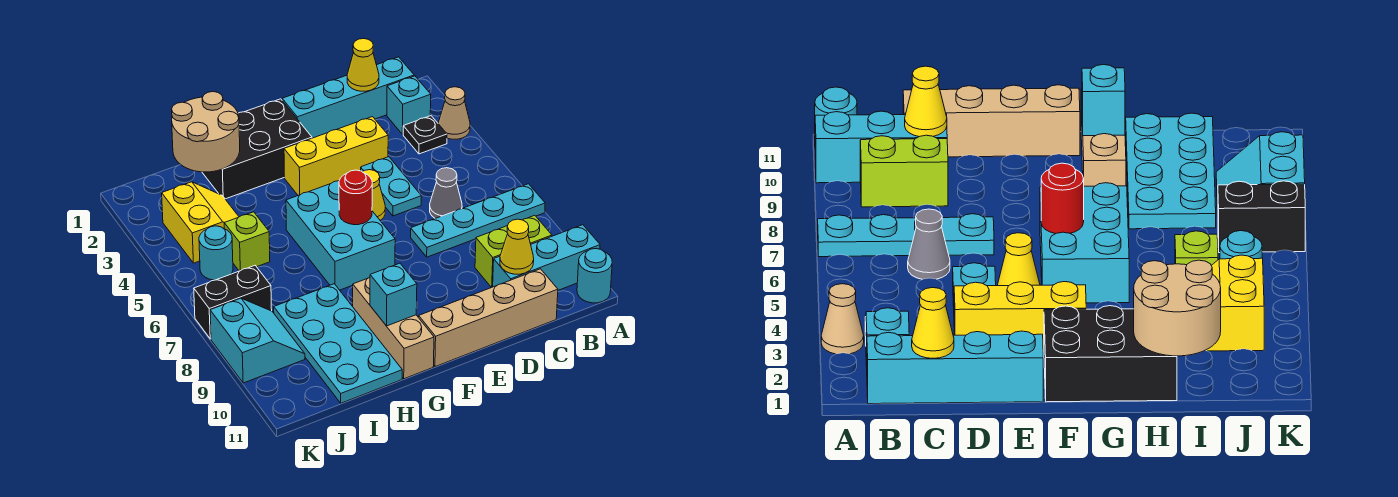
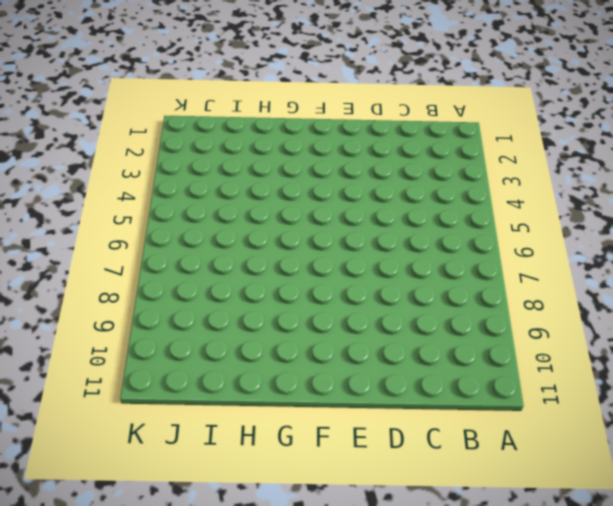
none -> tan 1x1 cone [438,87,470,139]
none -> cyan 1x4 plate [411,184,545,257]
none -> cyan 1x3 brick [493,225,600,290]

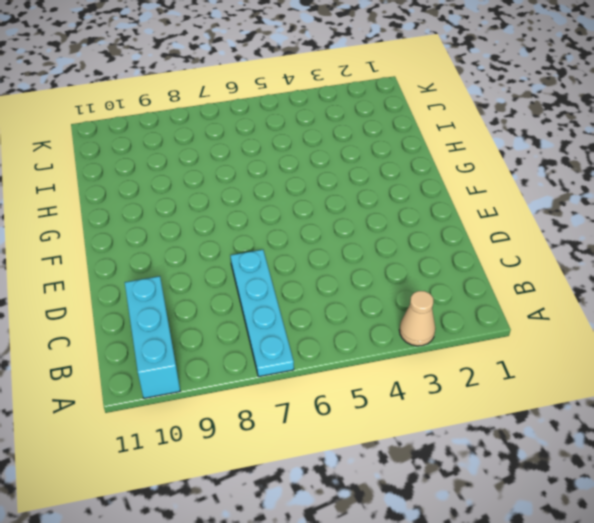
none -> cyan 1x1 round brick [577,249,612,303]
none -> cyan 1x4 brick [282,57,414,138]
none -> cyan 1x1 brick [387,76,431,134]

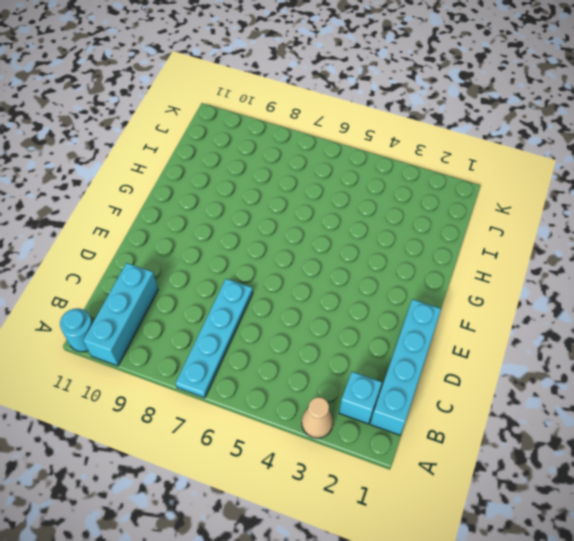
none -> black 1x1 plate [403,116,447,154]
none -> lime 1x2 brick [475,215,552,287]
none -> grey 1x1 cone [430,168,462,218]

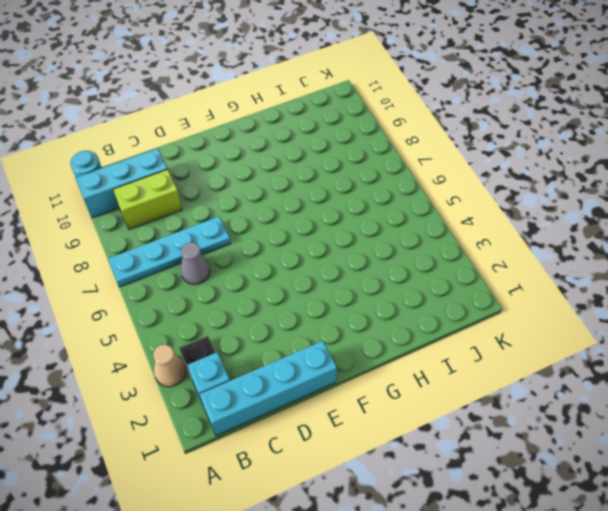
none -> tan 1x4 brick [418,269,558,367]
none -> yellow 1x3 brick [284,117,388,195]
none -> cyan 1x2 plate [361,157,421,216]

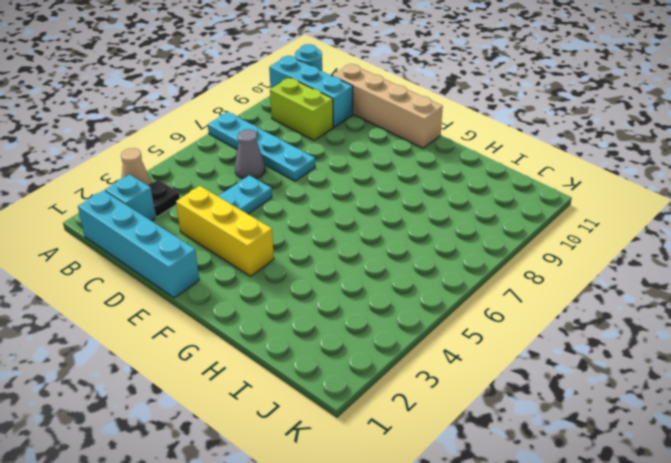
none -> yellow 1x1 cone [363,170,385,220]
none -> black 2x3 brick [202,99,312,199]
none -> cyan 2x3 brick [286,181,395,290]

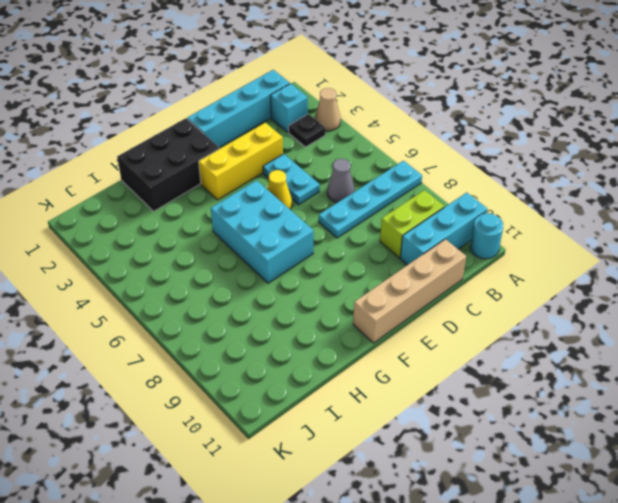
none -> tan 1x3 brick [353,278,434,379]
none -> cyan 2x4 plate [274,284,402,403]
none -> yellow 2x2 slope [162,182,239,263]

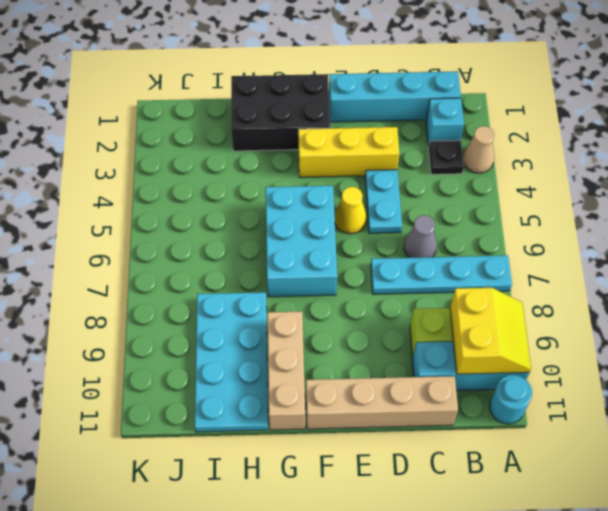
yellow 2x2 slope [450,288,531,374] -> yellow 2x2 slope moved to [162,182,239,263]
none -> lime 1x1 brick [224,212,270,271]
none -> cyan 1x1 round brick [199,226,233,280]
none -> black 1x2 brick [194,266,272,339]

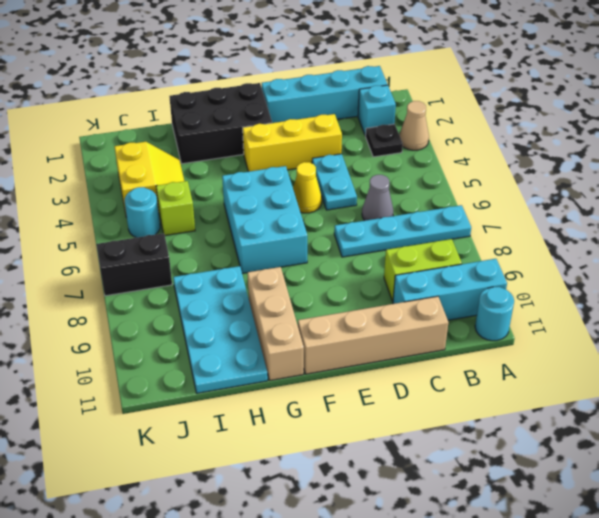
none -> cyan 2x2 slope [210,298,305,383]
none -> yellow 1x1 cone [347,39,379,91]
none -> yellow 1x1 cone [500,219,534,274]

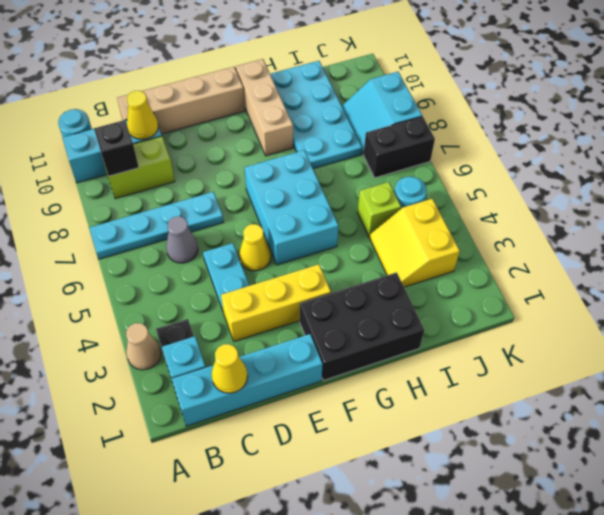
black 1x1 brick [94,120,139,176] -> none
none -> red 1x1 round brick [339,170,372,225]
none -> cyan 1x1 brick [370,263,417,326]
none -> tan 2x2 round brick [172,92,240,172]

